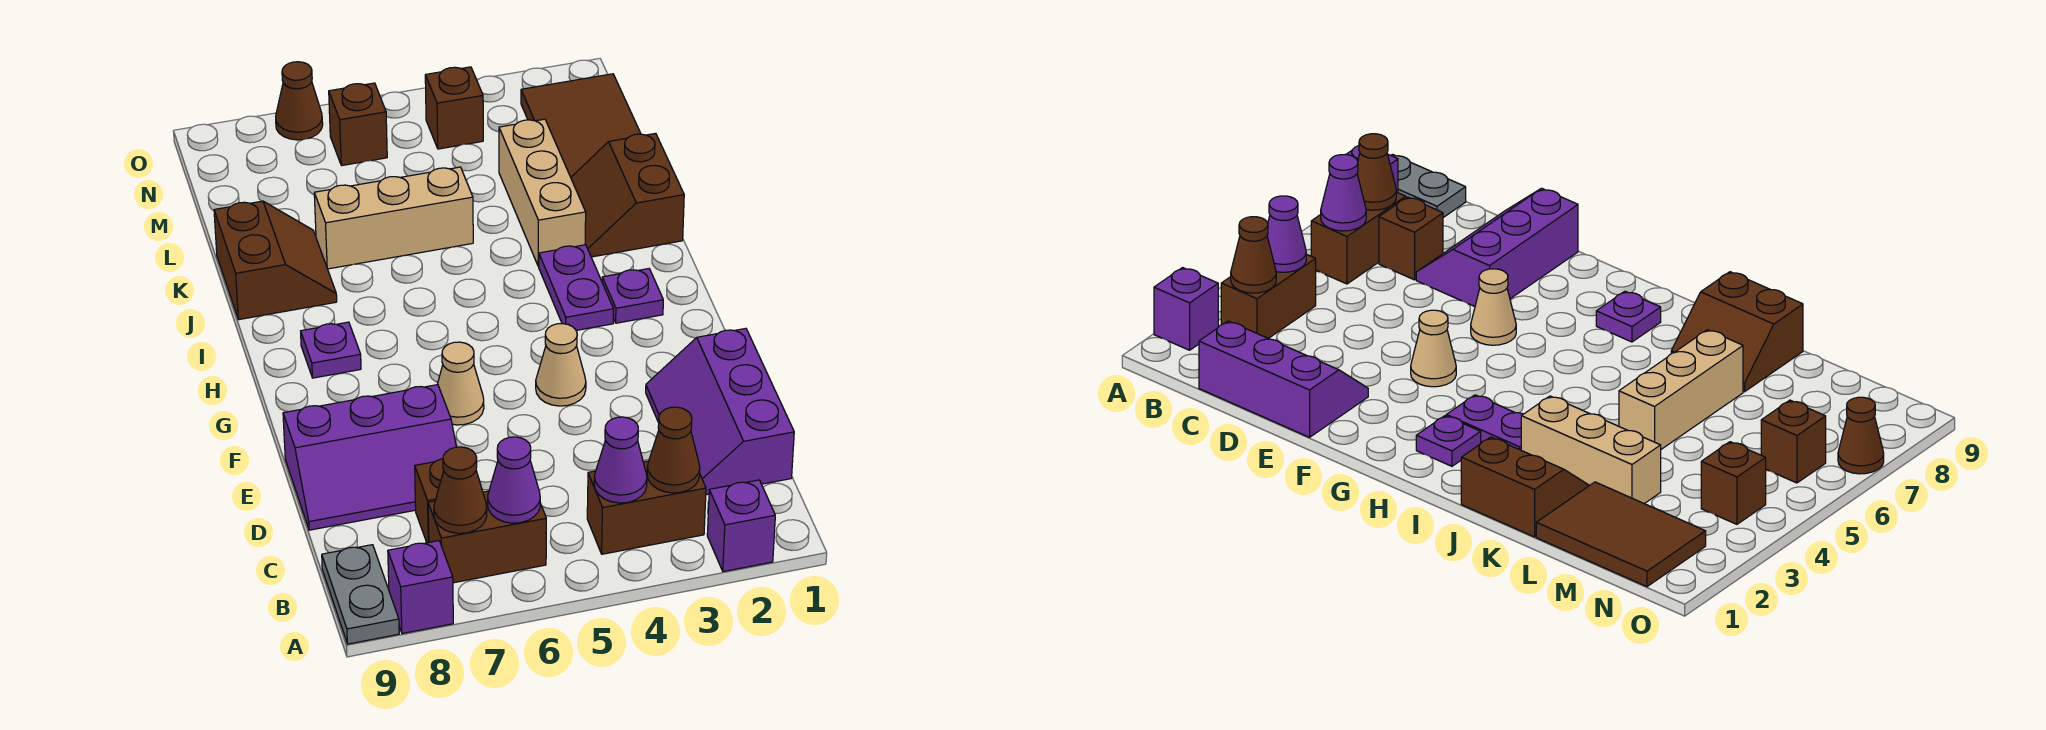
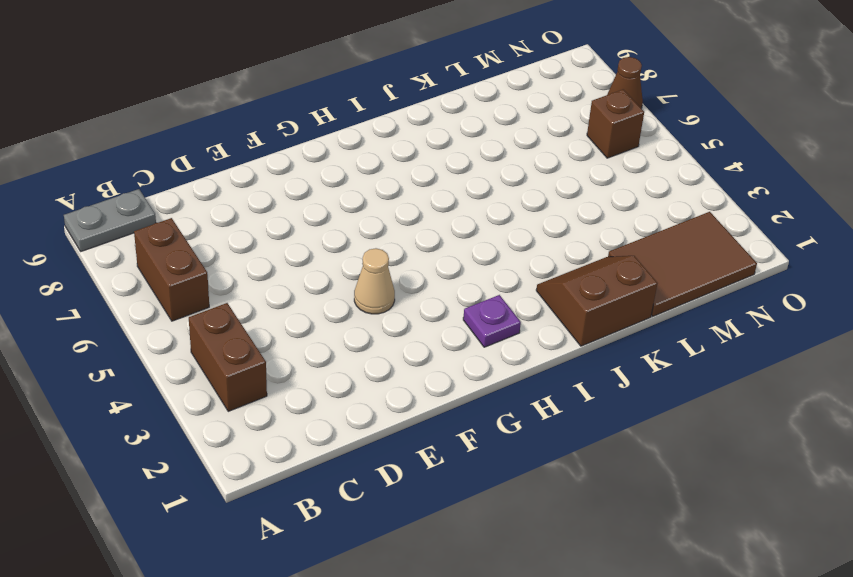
none -> purple 1x1 brick [707,480,775,572]
none -> purple 1x1 brick [388,541,453,634]
none -> purple 2x3 slope [646,328,794,495]

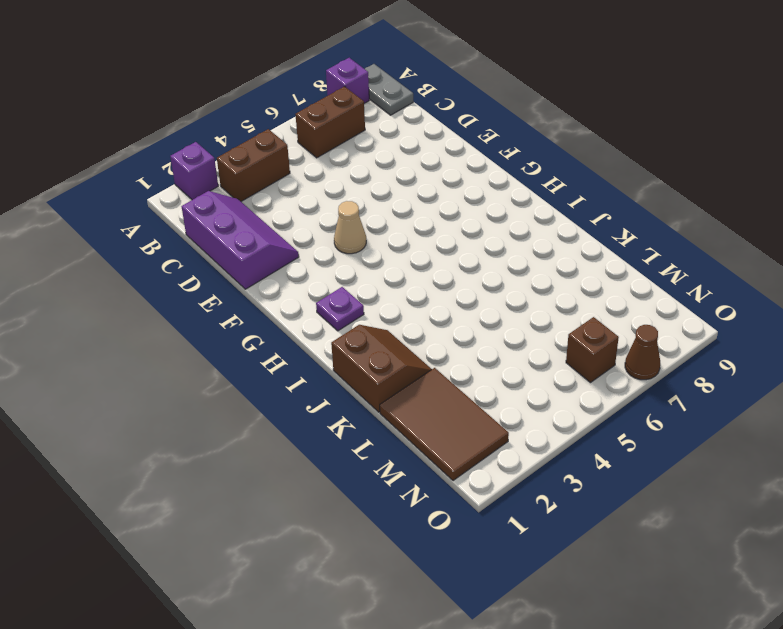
none -> brown 1x1 brick [415,459,444,543]
none -> purple 2x3 slope [283,385,456,530]
none -> tan 1x1 cone [437,342,484,425]

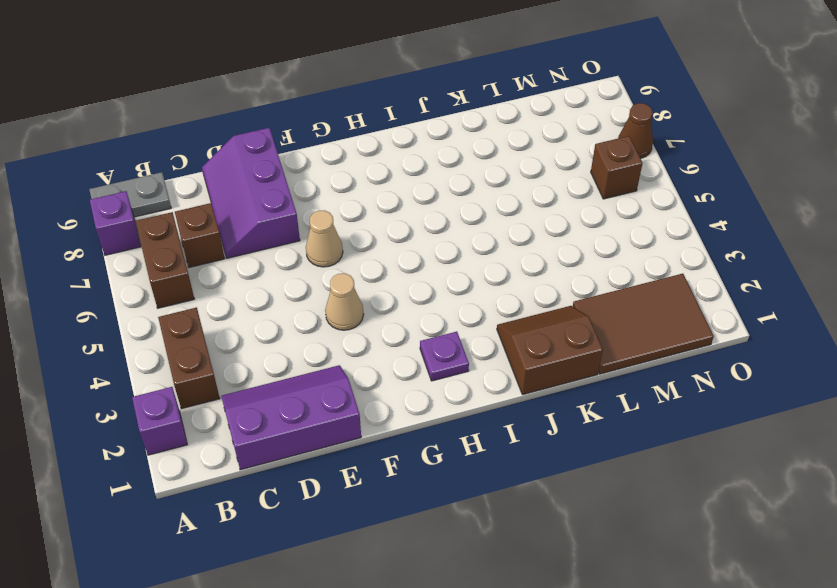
none -> purple 1x2 plate [539,245,614,330]
none -> purple 1x1 plate [301,322,361,378]
none -> tan 1x3 brick [499,119,586,266]

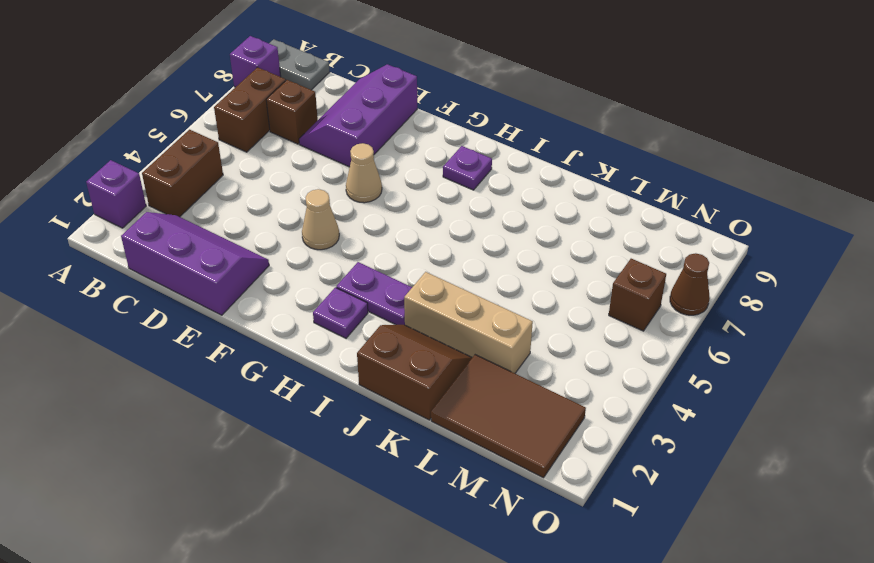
none -> brown 2x2 slope [214,201,337,320]
none -> tan 1x3 brick [314,167,473,269]
none -> brown 1x1 brick [425,67,483,149]

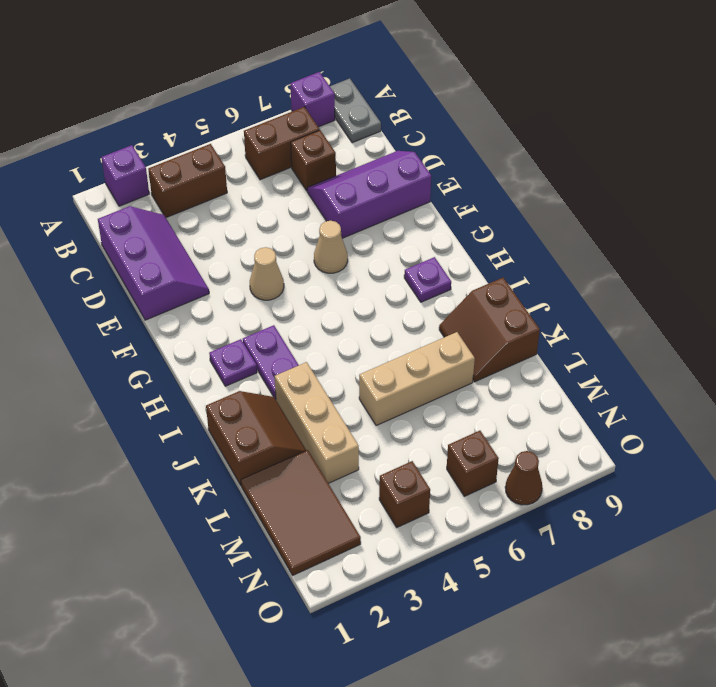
none -> brown 1x1 cone [647,407,700,493]
none -> purple 1x1 cone [594,417,647,503]
none -> purple 1x1 cone [488,437,540,523]

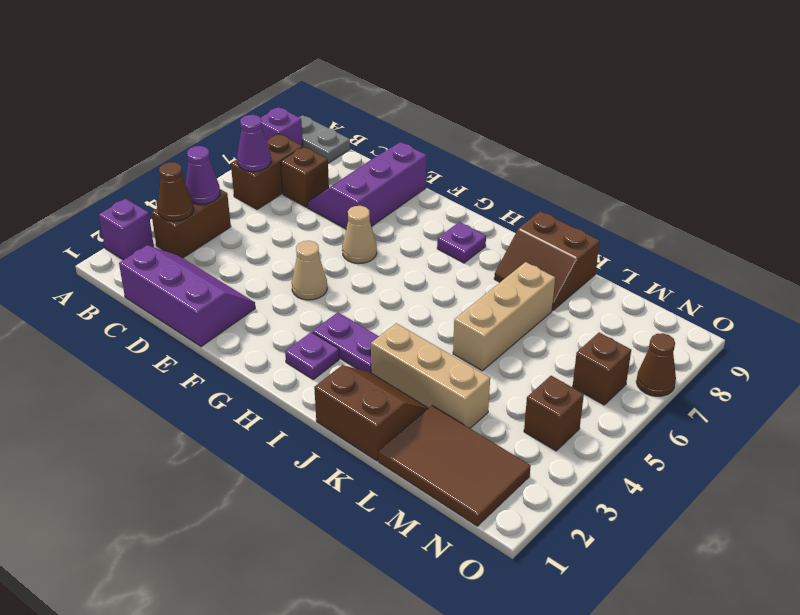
none -> brown 1x1 cone [434,447,487,533]

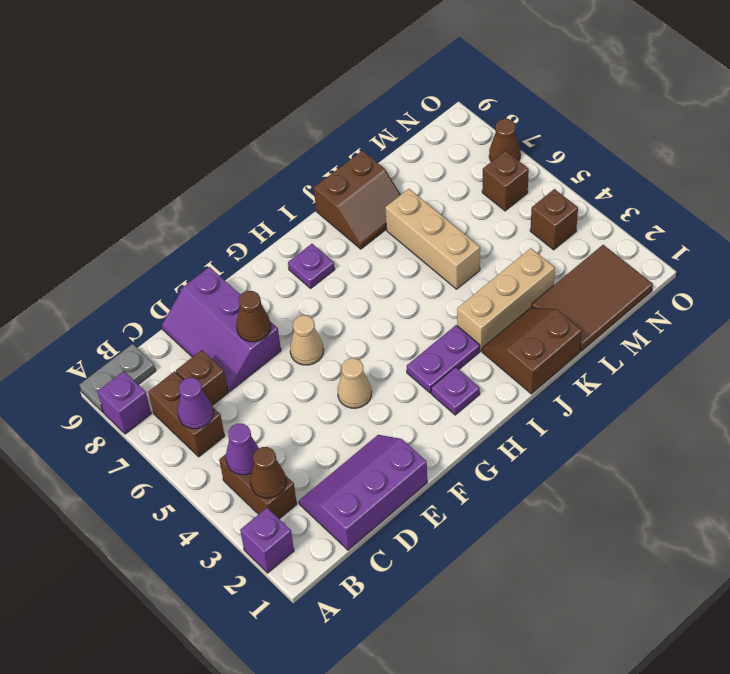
brown 1x1 cone [236,291,271,342] -> brown 1x1 cone moved to [434,447,487,533]

